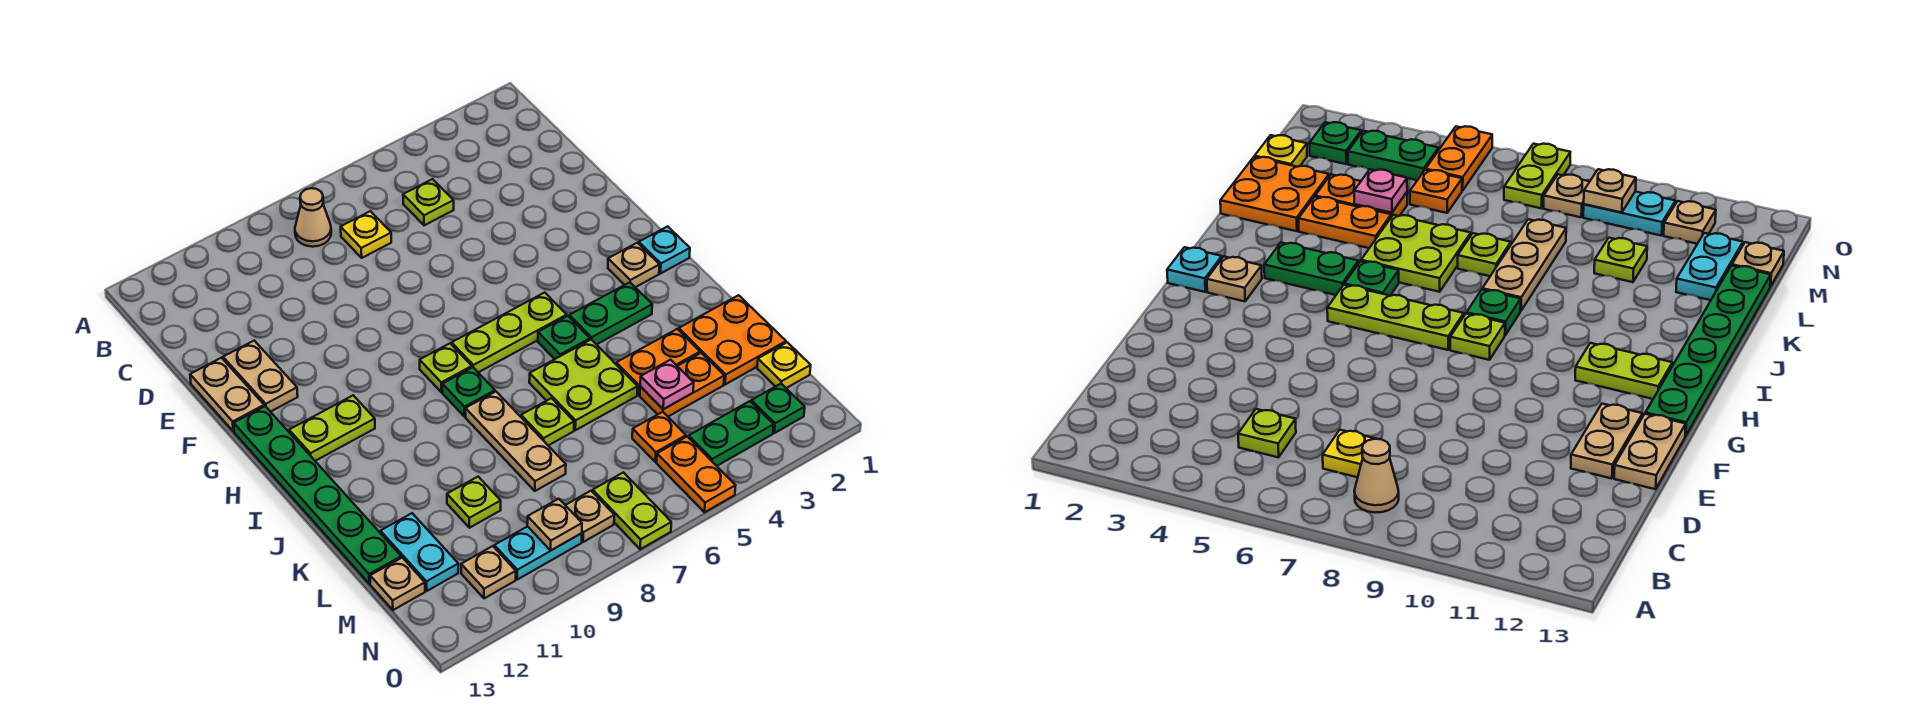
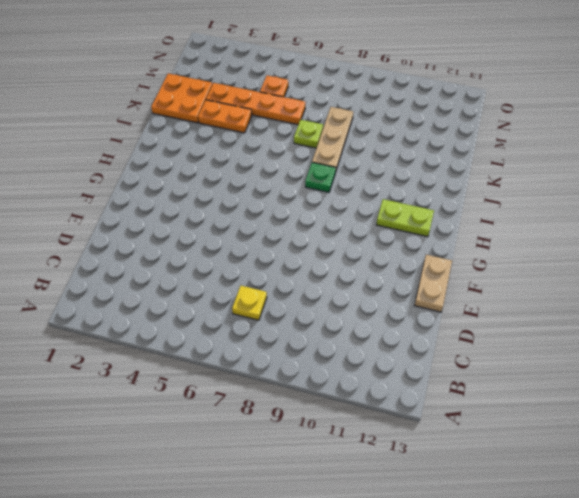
orange 1x4 plate [206,83,306,125] -> orange 1x2 plate [640,353,724,416]
none -> tan 1x1 cone [295,188,331,247]
none -> lime 1x1 plate [403,179,454,225]
none -> tan 1x2 plate [223,341,298,412]
none -> green 1x6 plate [234,406,401,584]

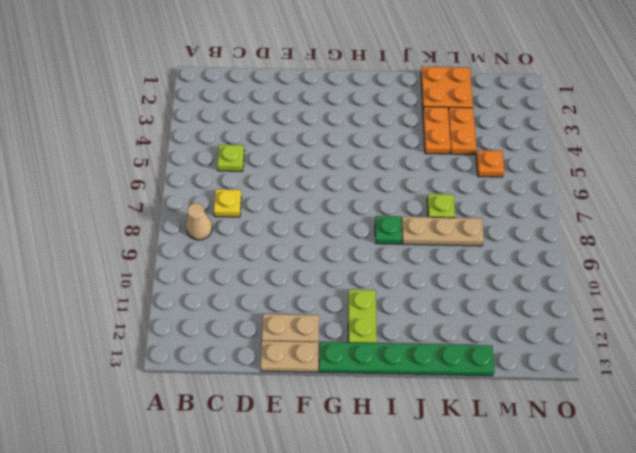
none -> cyan 1x1 plate [639,226,690,273]
none -> tan 1x1 plate [608,243,659,287]
none -> lime 1x3 plate [452,292,567,372]
none -> lime 1x1 plate [420,344,472,392]

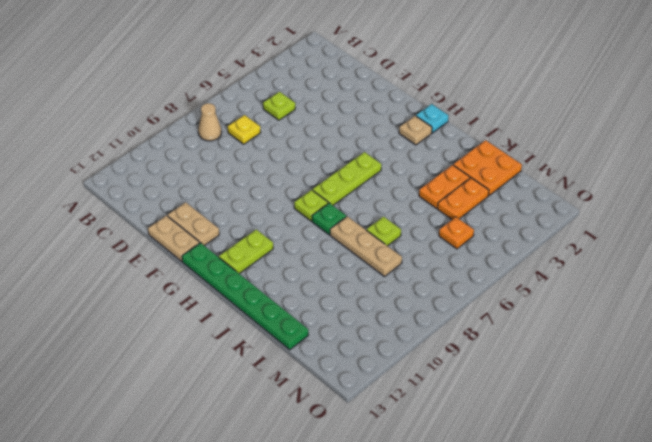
none -> green 1x2 plate [569,282,652,345]
none -> green 1x1 plate [538,316,590,359]
none -> lime 2x2 plate [529,340,638,430]
none -> lime 1x1 plate [447,477,501,528]

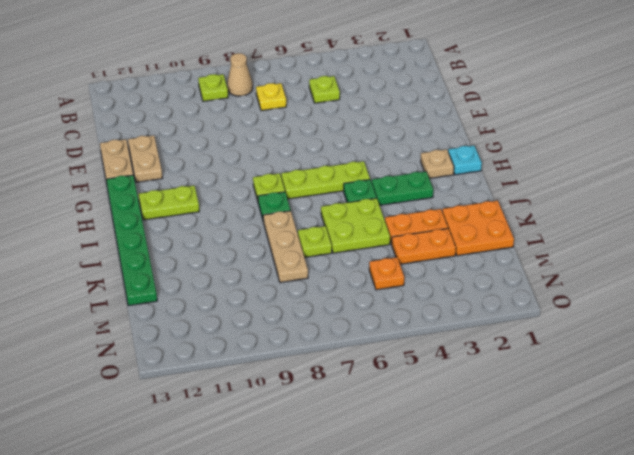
lime 1x1 plate [198,74,228,101] -> lime 1x1 plate moved to [447,477,501,528]
none -> cyan 1x2 plate [380,513,458,591]
none -> yellow 1x1 plate [757,342,811,388]
none -> tan 1x1 plate [370,558,425,610]
none -> green 1x1 plate [751,384,805,433]

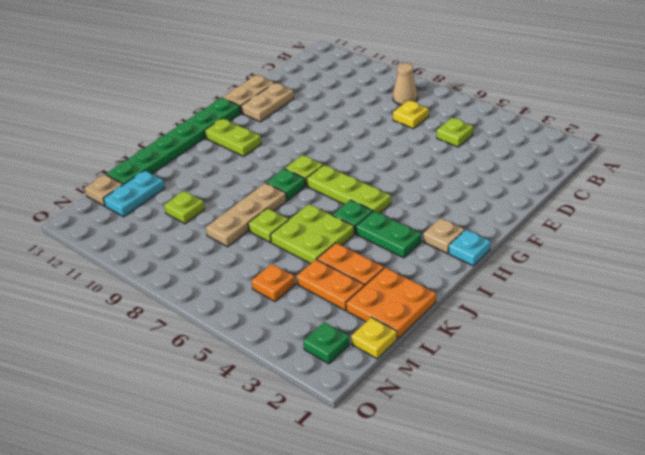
none -> green 1x2 plate [689,401,774,466]
none -> orange 1x2 plate [657,437,736,512]
none -> lime 1x2 plate [593,472,671,549]
none -> tan 1x1 plate [566,491,614,542]

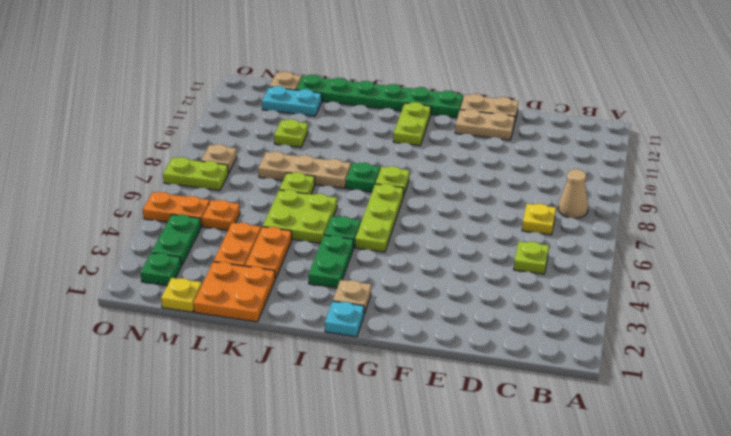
none -> cyan 1x2 plate [494,526,582,579]
none -> tan 1x1 plate [461,546,516,598]
none -> pink 1x1 plate [640,360,694,409]
none -> tan 1x1 plate [527,499,582,550]

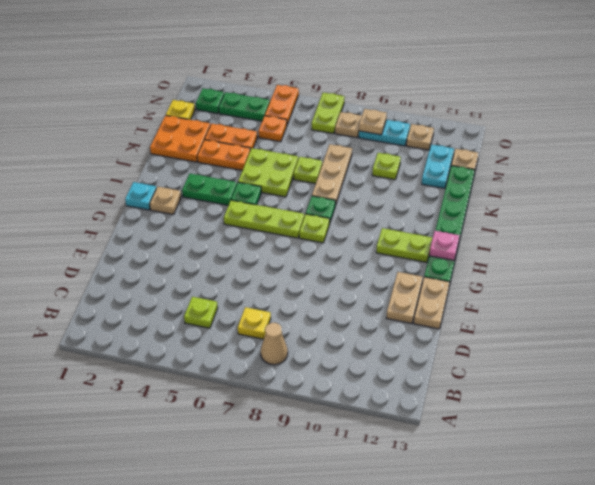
pink 1x1 plate [429,231,460,260] -> pink 1x1 plate moved to [640,360,694,409]

